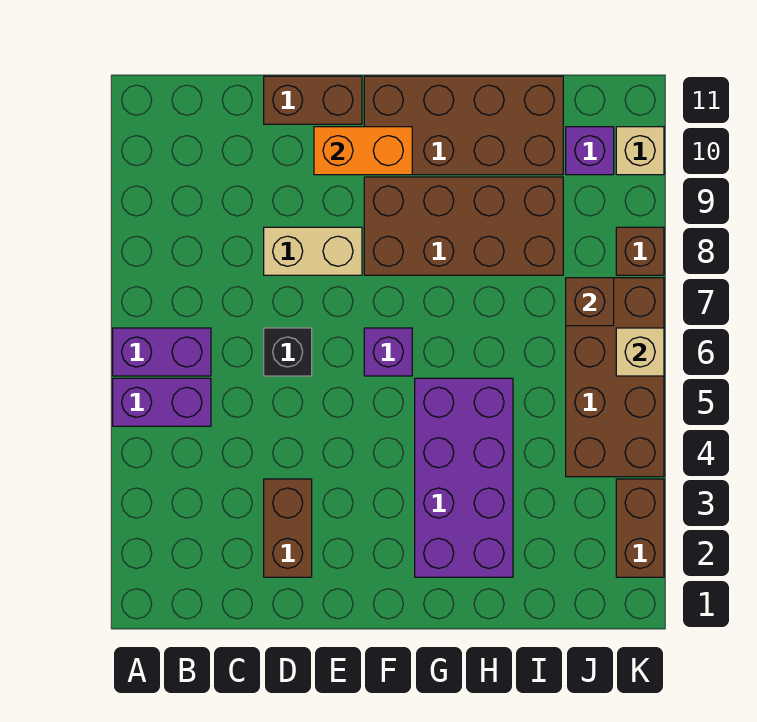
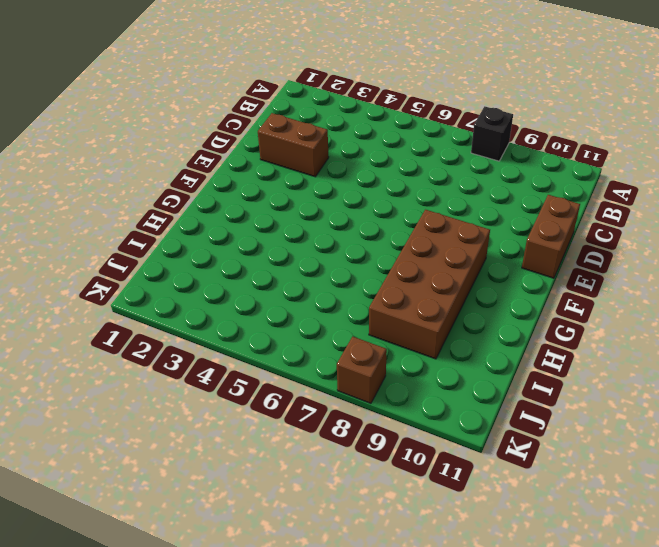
black 1x1 brick [471,106,513,161] -> black 1x1 brick moved to [264,328,312,376]
none -> purple 1x2 brick [113,378,211,426]
none -> purple 1x2 brick [113,328,211,376]
none -> tan 1x2 brick [264,227,362,275]

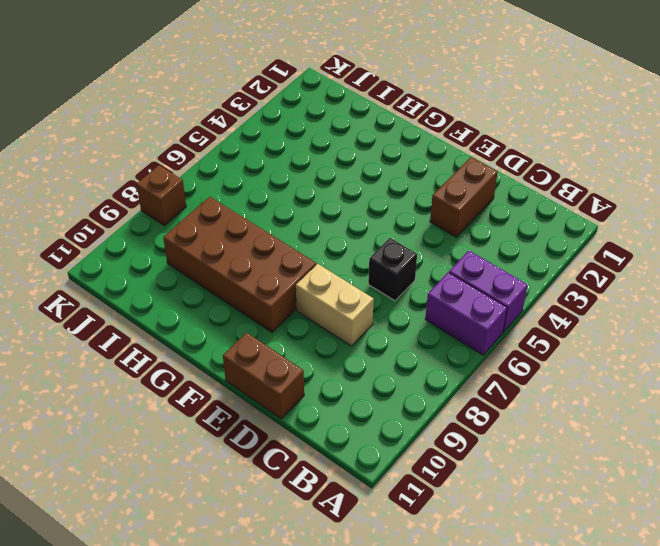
none -> purple 1x1 brick [364,328,412,376]
none -> brown 2x4 brick [364,76,563,175]
none -> purple 2x4 brick [415,378,513,577]

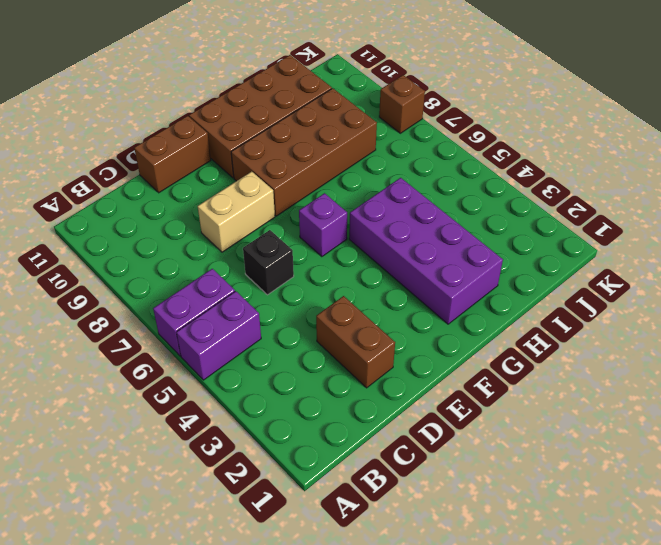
none -> brown 2x4 brick [566,278,664,477]
none -> purple 1x1 brick [566,127,614,175]
none -> brown 1x2 brick [616,479,664,577]

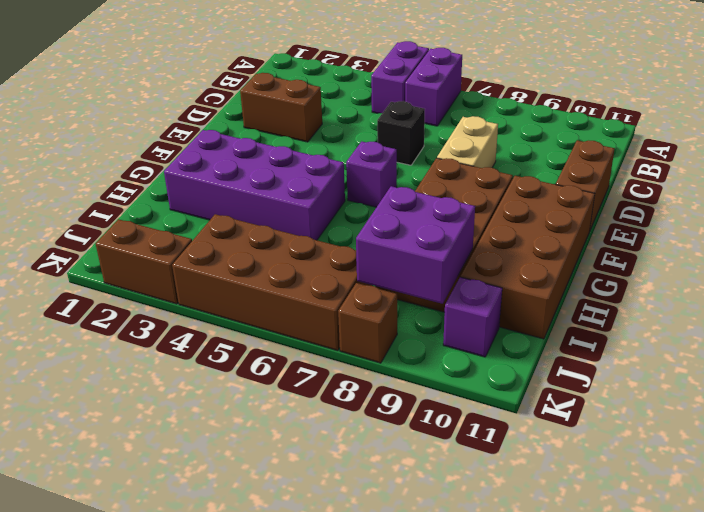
purple 2x2 brick [356,186,475,304] -> none
none -> tan 1x1 brick [616,127,664,175]
none -> orange 1x2 brick [314,127,412,175]
none -> brown 1x1 brick [566,278,614,326]

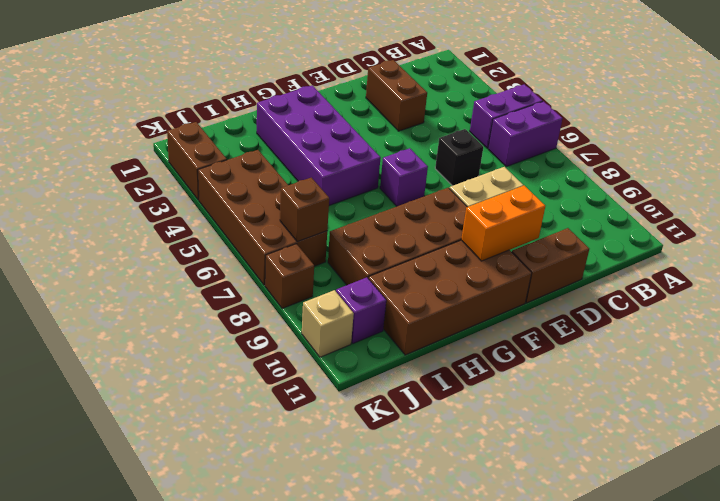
none -> tan 1x1 brick [616,328,664,376]

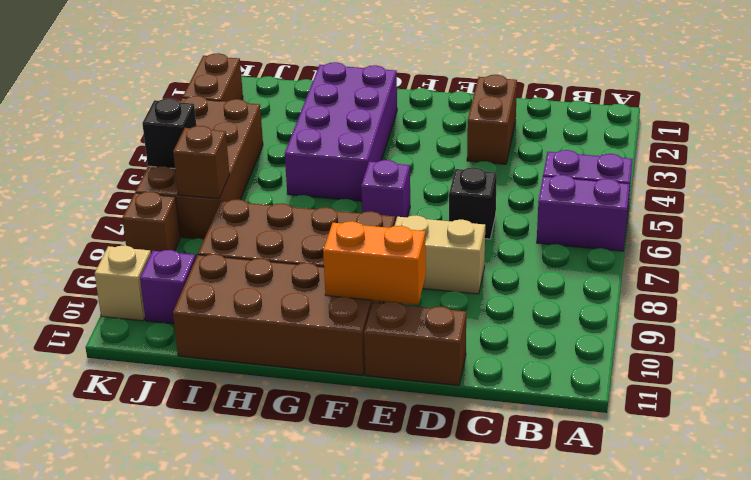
black 1x1 brick [142,98,196,169] -> tan 1x1 brick [616,328,664,376]

